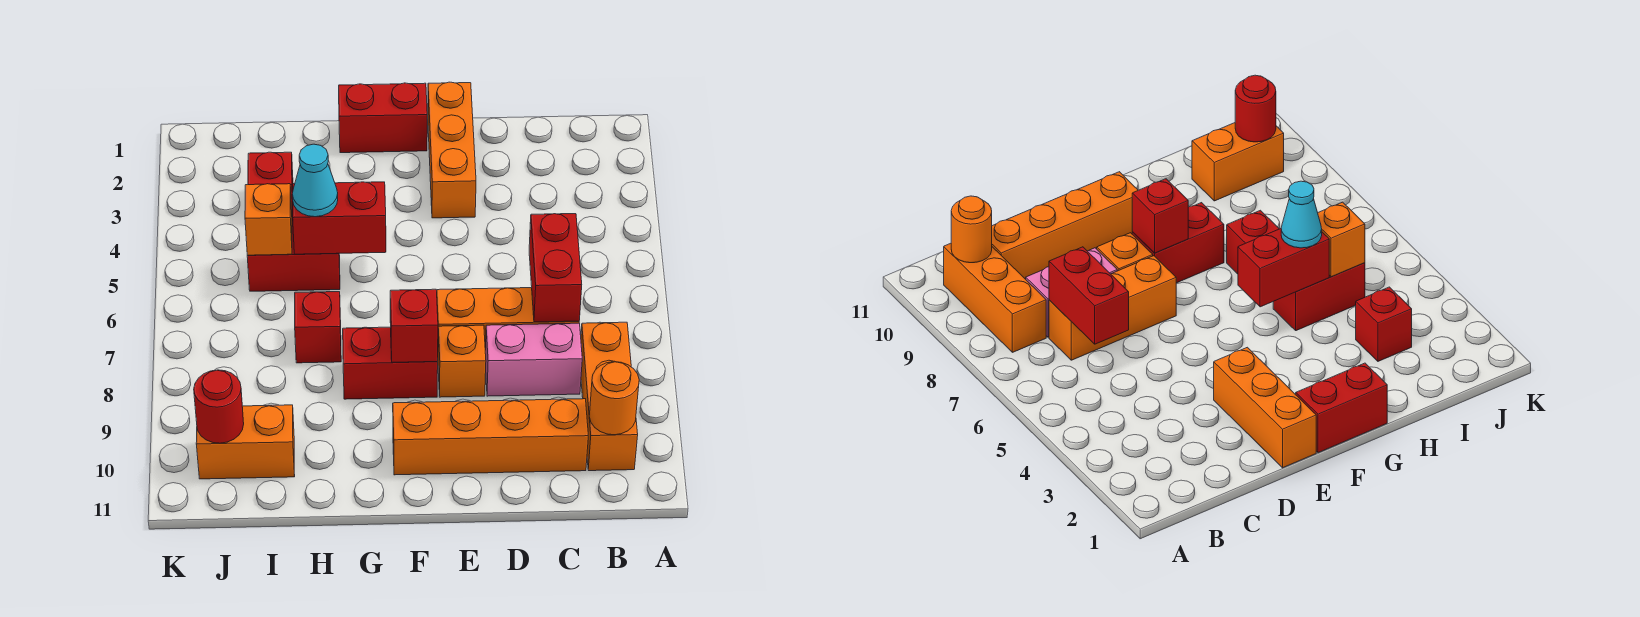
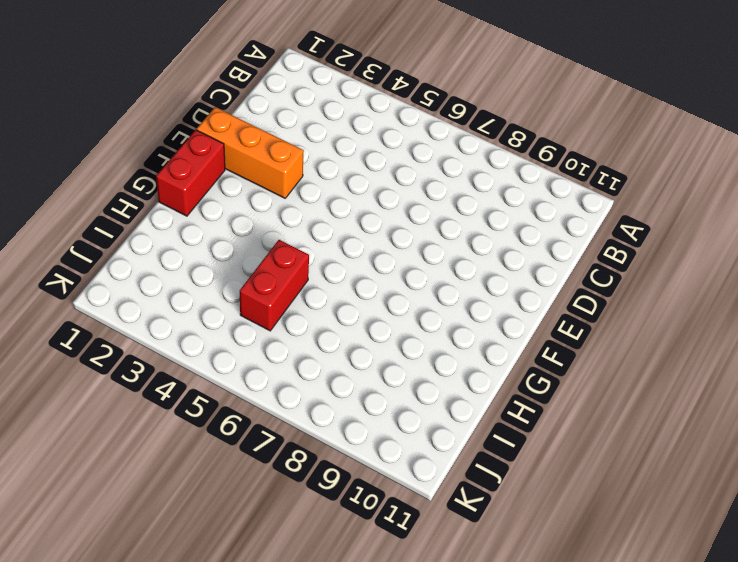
none -> orange 1x3 brick [581,322,638,471]
none -> orange 1x3 brick [437,288,579,350]
none -> pink 1x2 brick [485,323,582,396]

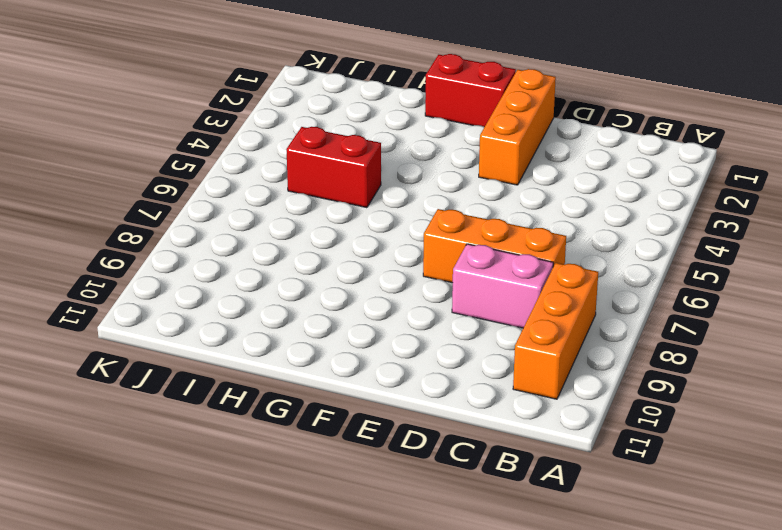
none -> orange 1x4 brick [393,399,588,475]
none -> orange 1x1 brick [438,325,486,397]
none -> red 1x2 brick [343,327,438,399]

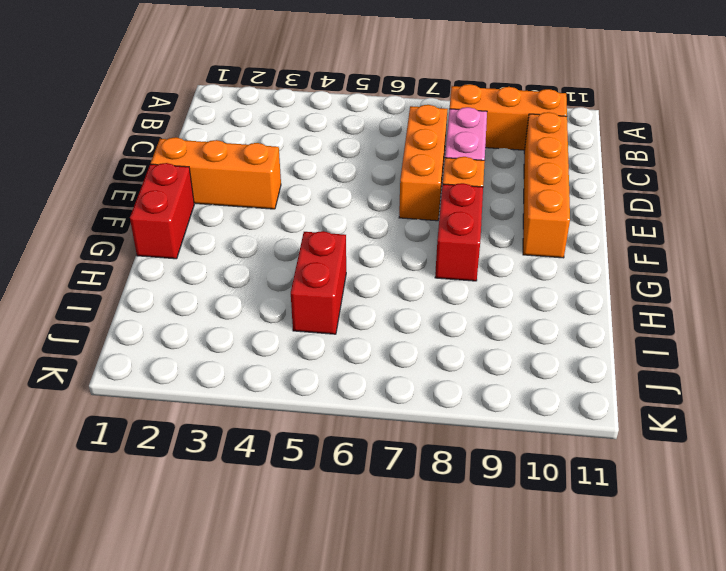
none -> red 1x1 brick [295,292,341,363]
none -> red 1x1 brick [248,152,293,221]
none -> orange 1x2 brick [196,405,295,479]

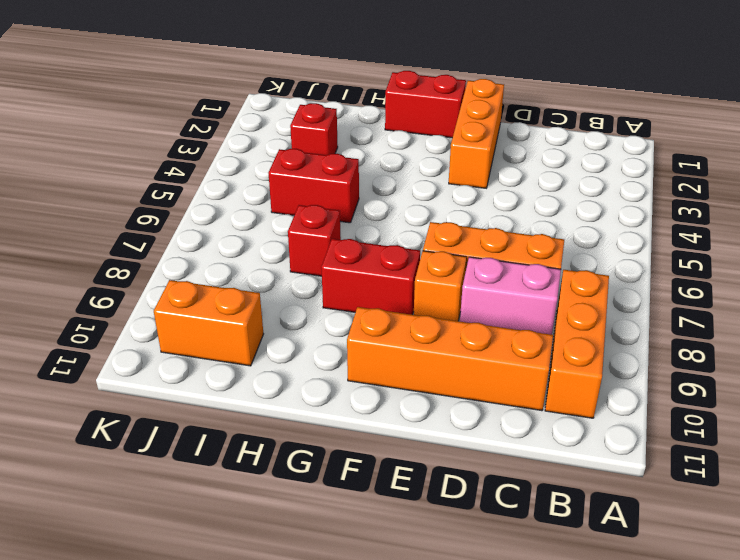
none -> orange 1x1 round brick [589,362,639,435]
none -> red 1x2 brick [529,214,582,322]
none -> red 1x1 brick [390,289,438,362]

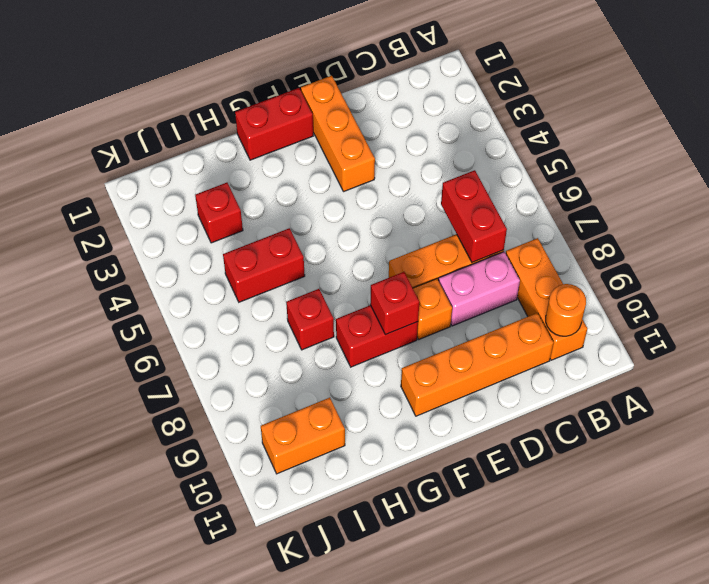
none -> red 1x2 brick [293,182,386,254]
none -> orange 1x1 brick [245,184,292,255]
none -> red 1x1 round brick [194,370,244,443]

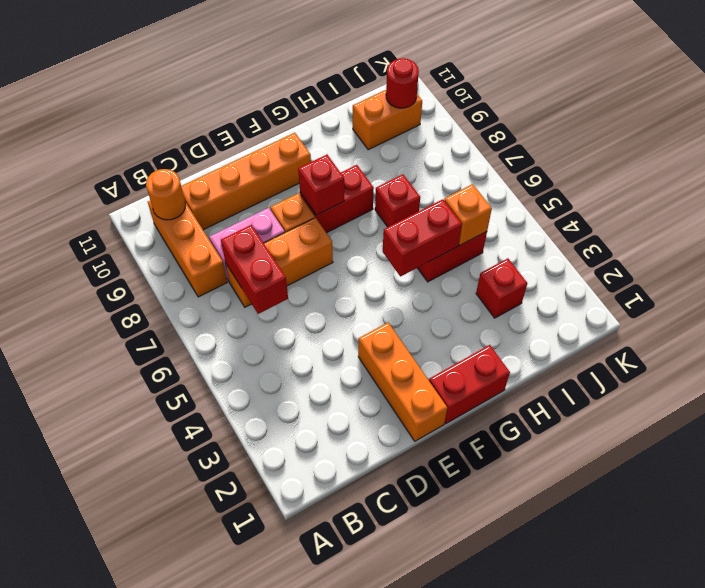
none -> cyan 1x1 cone [292,144,338,217]

